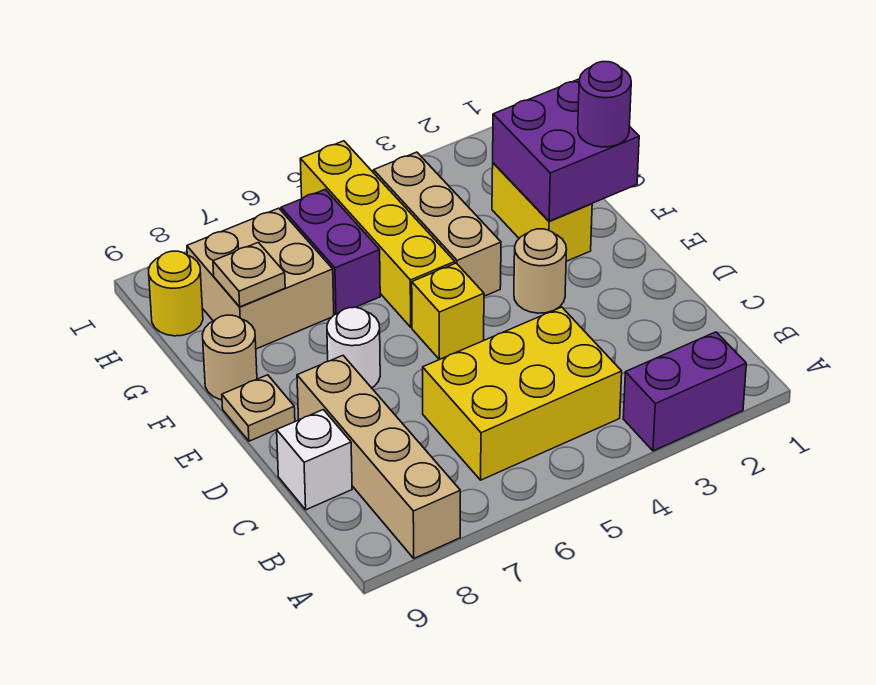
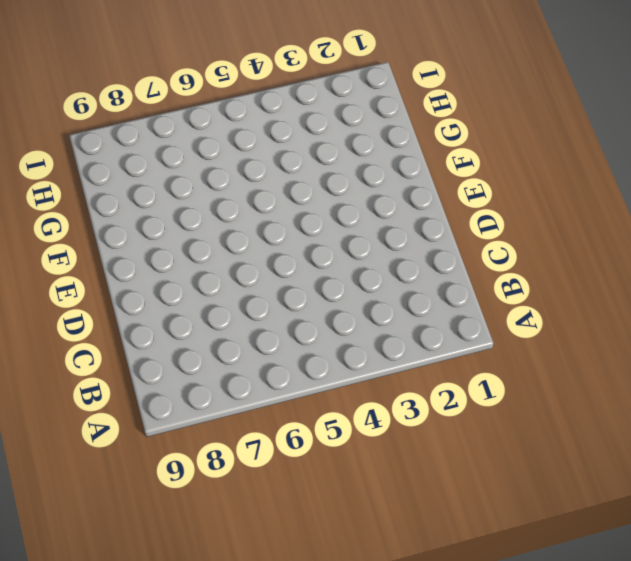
none -> purple 1x2 brick [623,332,746,451]
none -> tan 1x4 brick [297,356,460,558]
none -> yellow 2x3 brick [423,307,622,480]

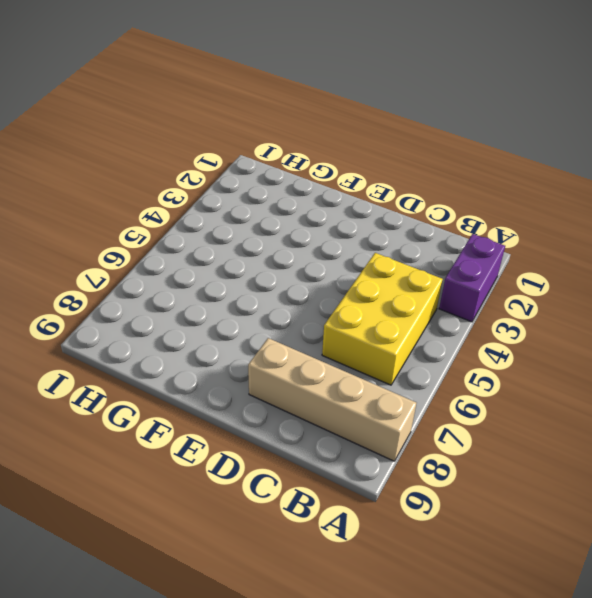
none -> white 1x1 brick [277,410,352,510]
none -> tan 1x1 round brick [514,229,567,313]
none -> yellow 1x1 brick [412,263,484,359]

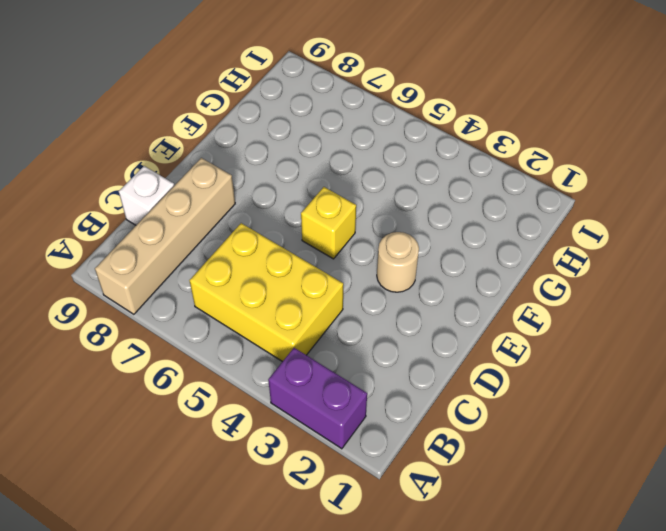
none -> white 1x1 round brick [327,307,380,388]
none -> tan 1x1 plate [222,375,295,441]
none -> yellow 1x2 brick [492,163,592,261]

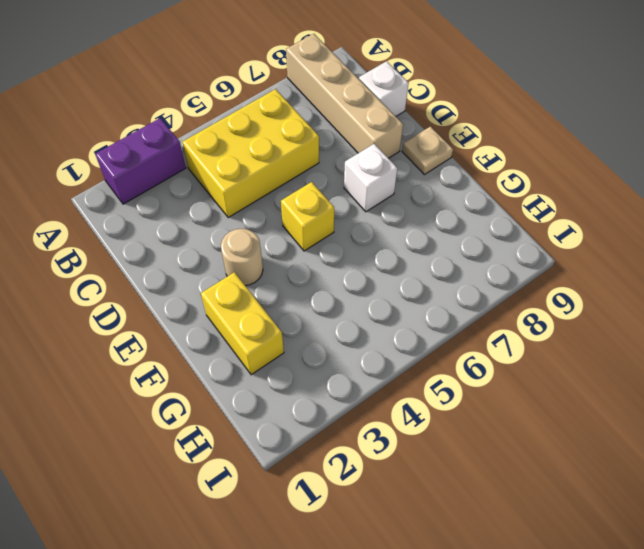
white 1x1 brick [344,144,397,212] -> white 1x1 round brick [327,307,380,388]
none -> tan 1x3 brick [374,152,501,296]
none -> yellow 1x4 brick [300,141,455,327]
none -> tan 1x1 round brick [202,315,257,400]

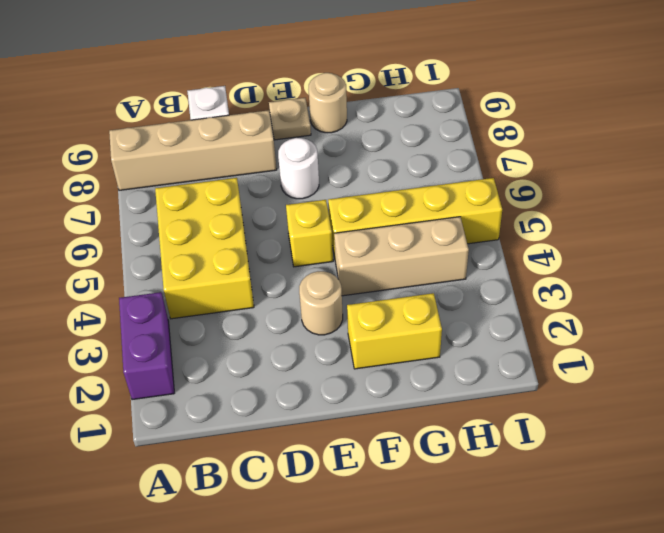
none -> purple 1x2 brick [281,189,380,314]
none -> tan 2x2 brick [187,208,334,349]
none -> yellow 1x1 round brick [149,251,203,336]

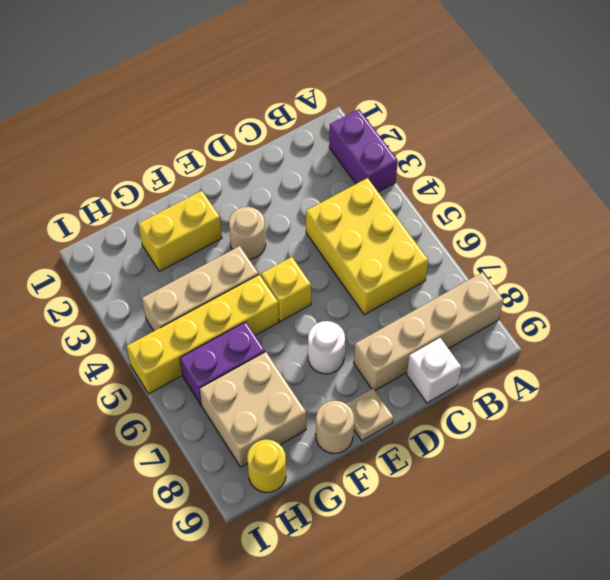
none -> purple 2x2 brick [493,79,639,221]
none -> tan 1x1 plate [213,242,285,307]
none -> purple 1x1 round brick [578,62,631,147]

